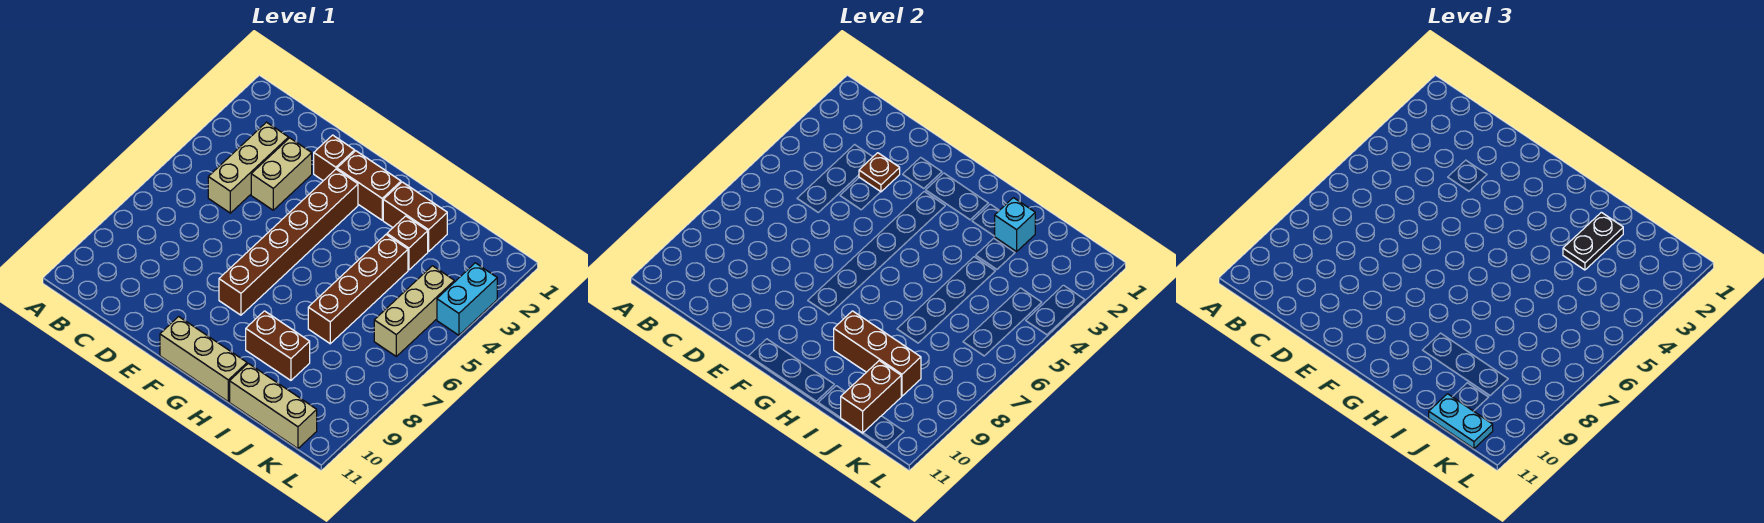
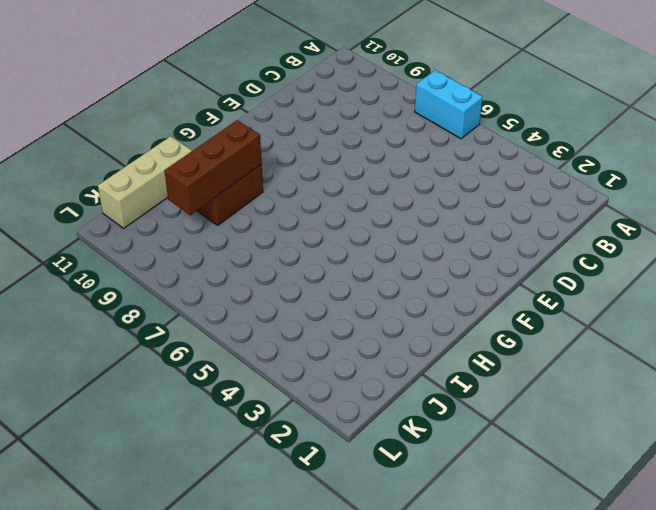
cyan 1x2 brick [415,70,483,139] -> cyan 1x2 brick moved to [437,263,497,335]
none -> tan 1x3 brick [208,122,289,213]
none -> tan 1x2 brick [251,138,312,210]
none -> brown 1x1 brick [314,135,355,181]

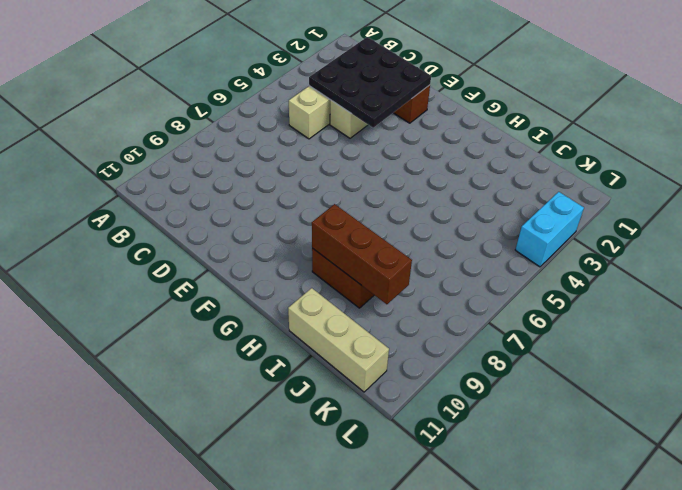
black 3x3 plate [309,37,431,128] -> brown 1x1 plate [859,153,900,192]
none -> brown 1x2 brick [337,151,401,220]
none -> brown 1x6 brick [219,169,358,315]
none -> tan 1x3 brick [160,317,247,402]

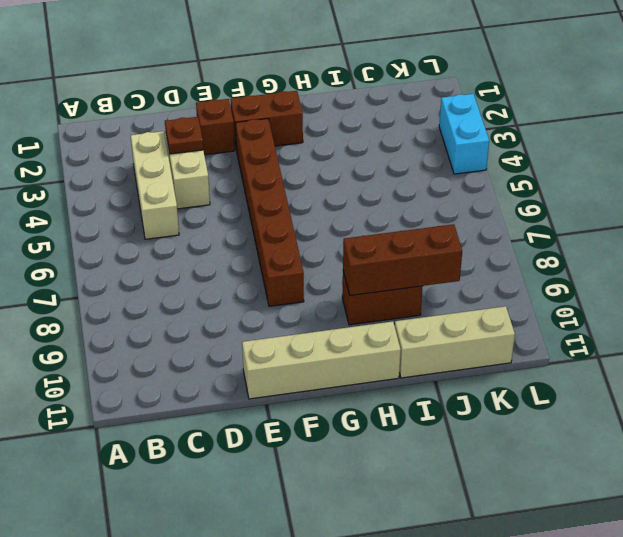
tan 1x4 brick [242,321,401,399] -> tan 1x3 brick [160,317,247,402]
none -> brown 1x2 brick [383,182,447,251]
none -> brown 1x1 brick [387,216,428,270]
none -> brown 1x4 brick [308,235,408,344]

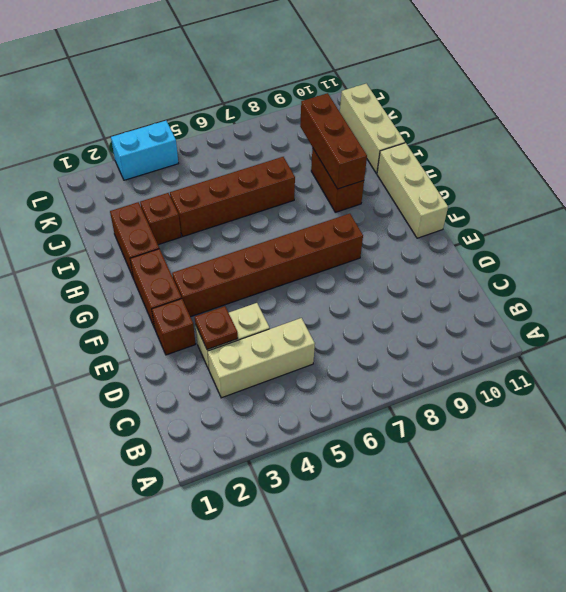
none -> tan 1x3 brick [374,266,454,356]
none -> cyan 1x1 brick [995,198,1035,251]
none -> brown 1x2 brick [841,361,901,433]

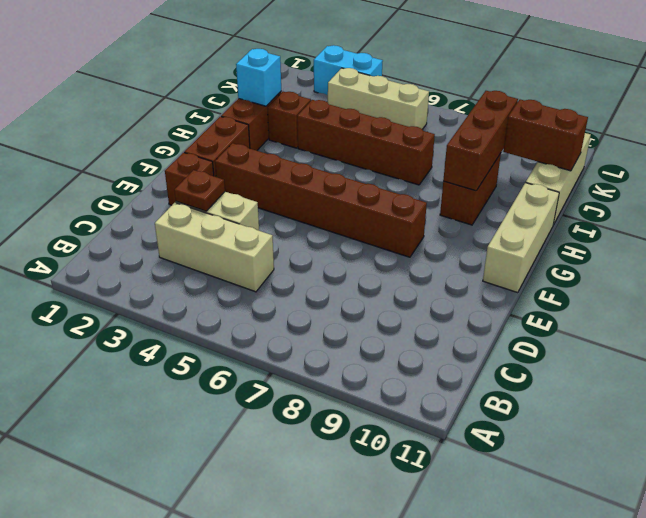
none -> black 1x2 plate [1563,212,1623,270]
none -> cyan 1x2 plate [1429,394,1493,449]

